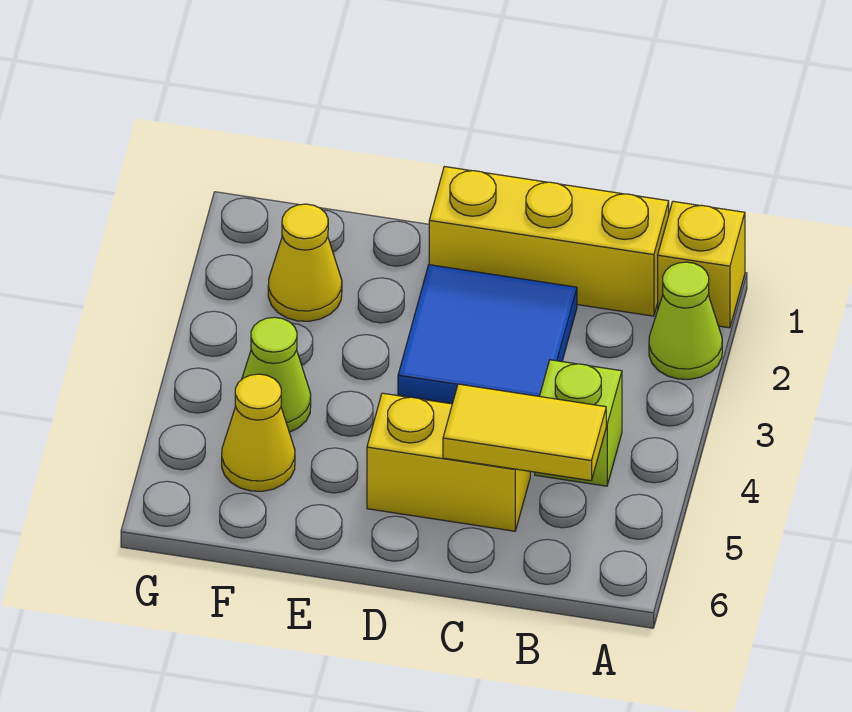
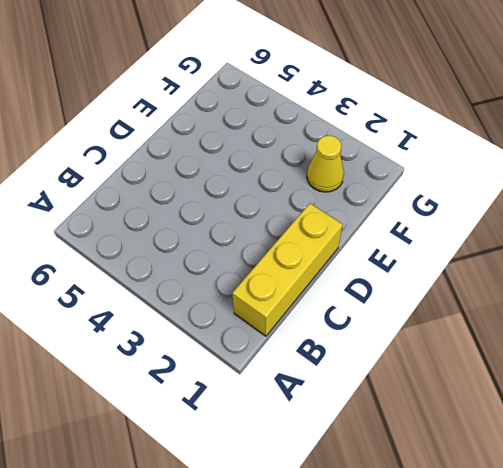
none -> yellow 1x1 brick [658,201,745,328]
none -> lime 1x1 cone [649,262,722,379]

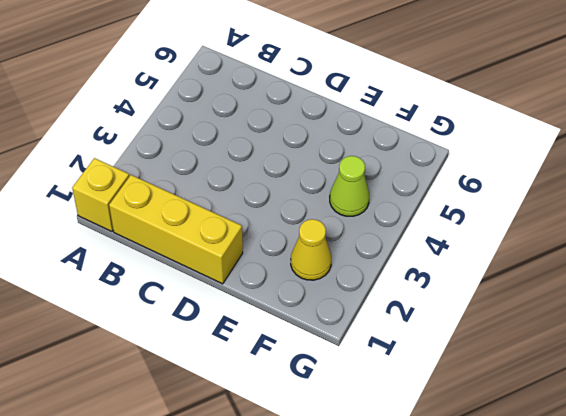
none -> lime 1x1 cone [649,262,722,379]
none -> lime 1x1 brick [535,360,622,486]

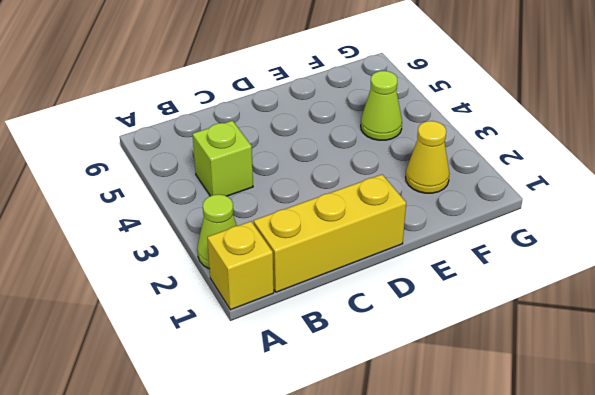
none -> blue 2x2 tile [398,265,577,404]
none -> yellow 1x2 brick [367,393,530,531]

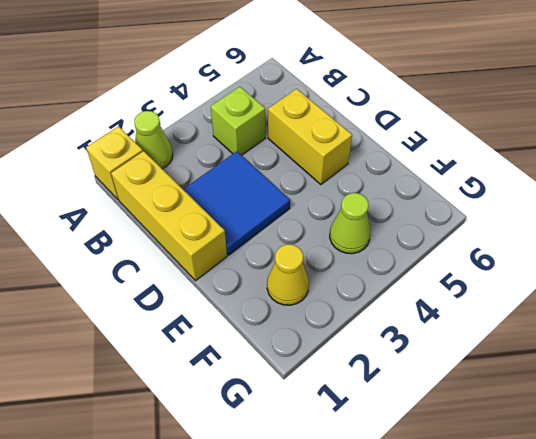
none -> yellow 1x1 cone [222,374,295,491]
none -> yellow 1x2 tile [443,384,606,481]

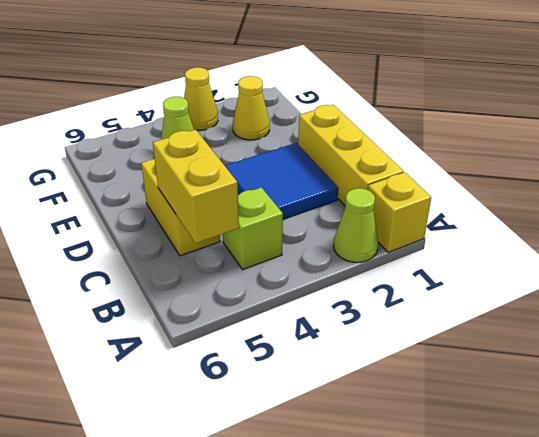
yellow 1x2 brick [153,130,239,243] -> yellow 1x2 tile [443,384,606,481]
yellow 1x1 cone [184,67,218,130] -> yellow 1x1 cone moved to [222,374,295,491]

